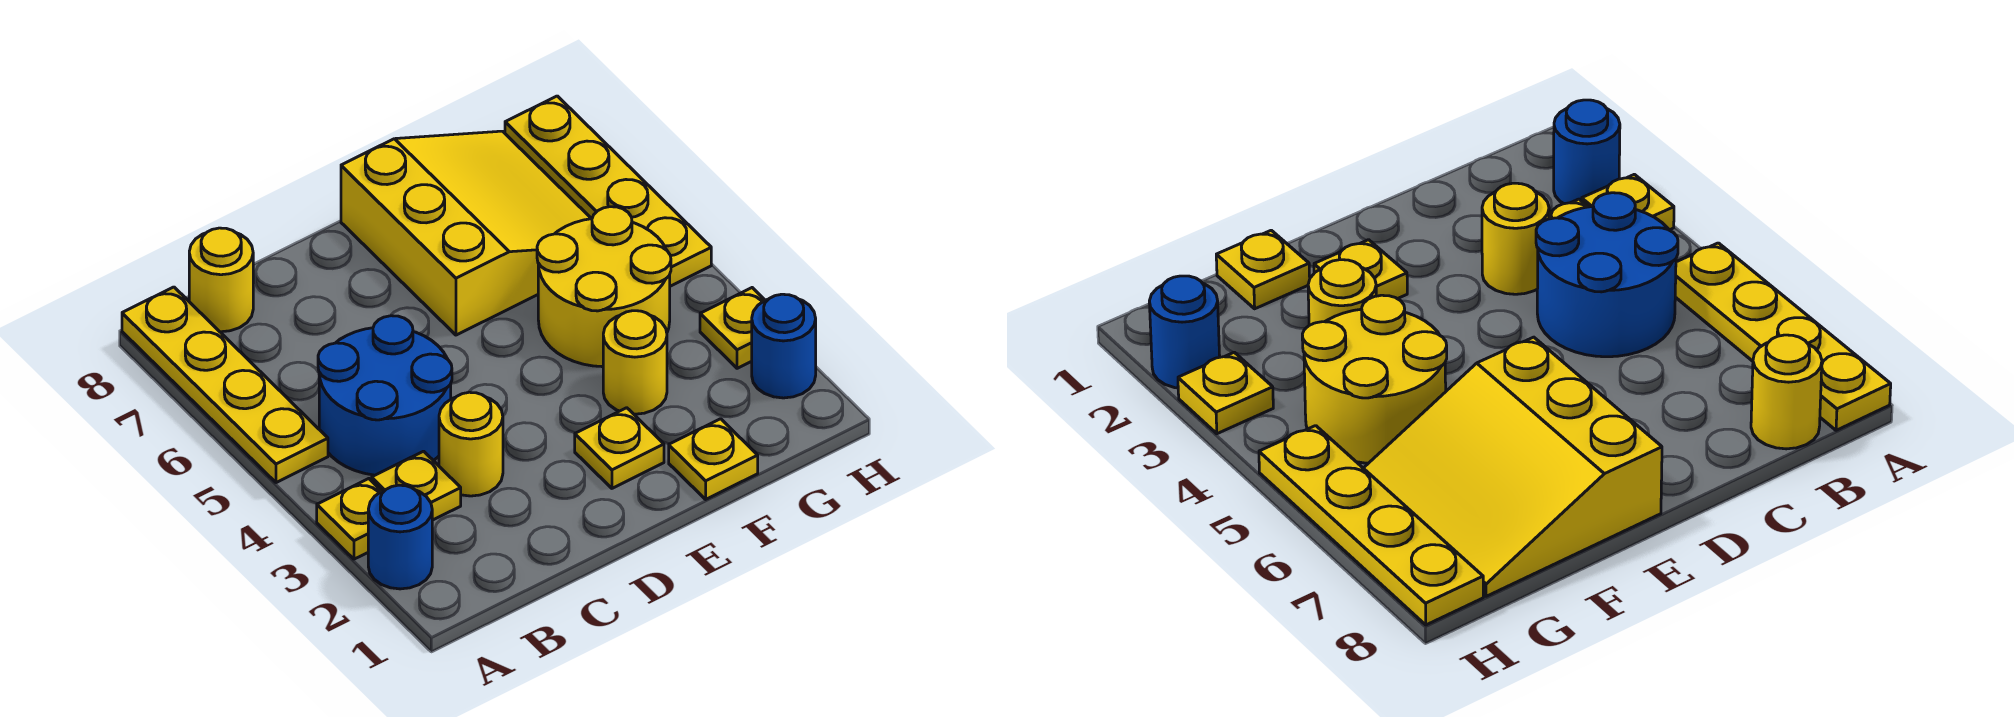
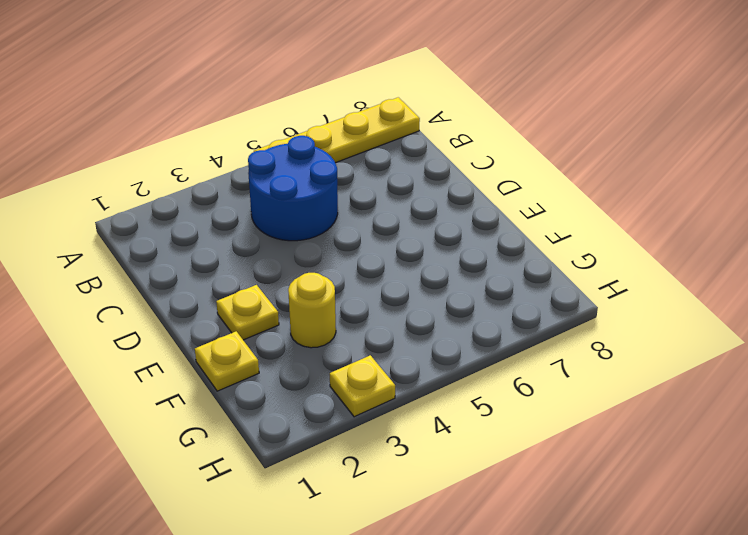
none -> blue 1x1 round brick [368,485,432,589]
none -> yellow 1x1 plate [317,479,382,559]
none -> yellow 1x1 plate [372,451,461,520]

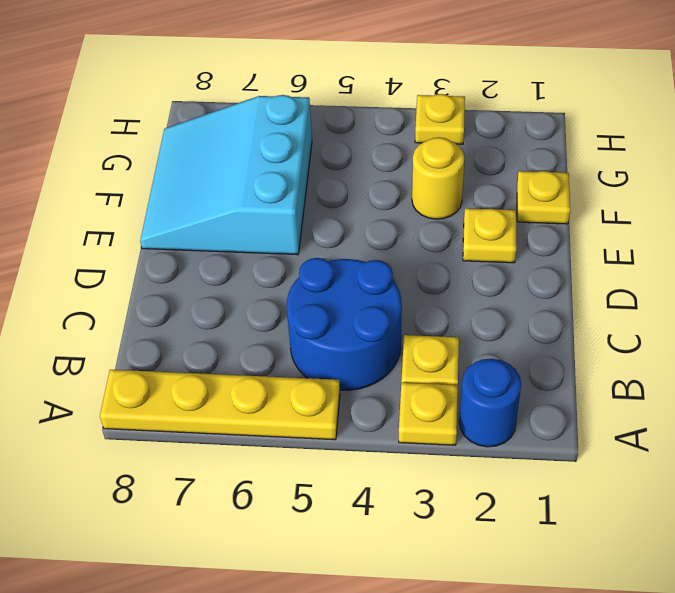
cyan 3x3 slope [140,95,312,255] -> yellow 3x3 slope [341,131,591,335]
none -> yellow 1x1 round brick [189,228,253,332]
none -> yellow 1x1 round brick [439,392,503,496]
none -> yellow 2x2 round brick [537,207,671,367]

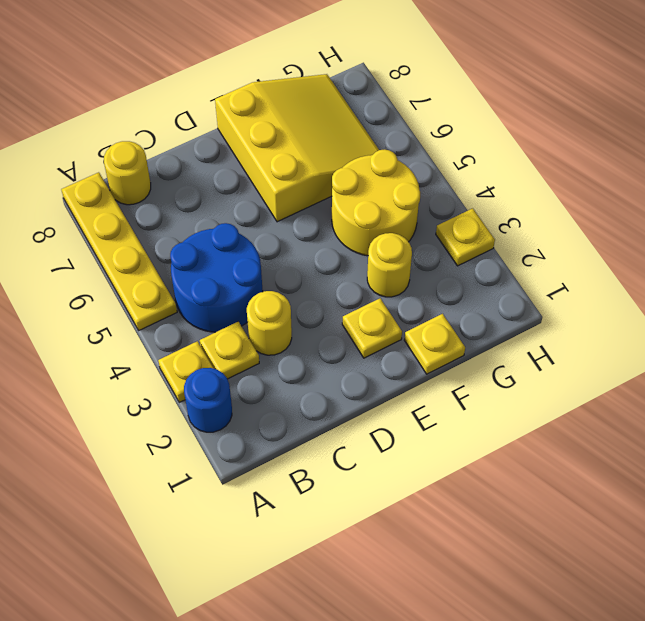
none -> blue 1x1 round brick [752,294,816,398]
none -> yellow 1x4 plate [505,96,711,286]

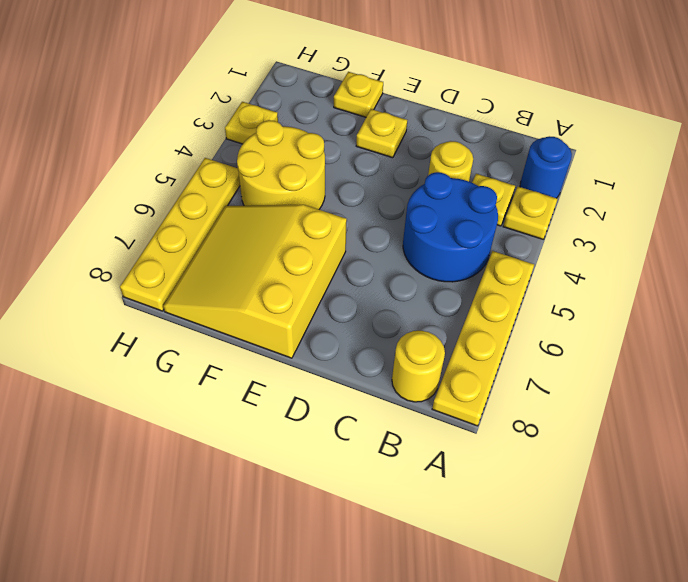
none -> yellow 1x1 round brick [603,311,667,414]
none -> blue 1x1 round brick [752,294,816,398]

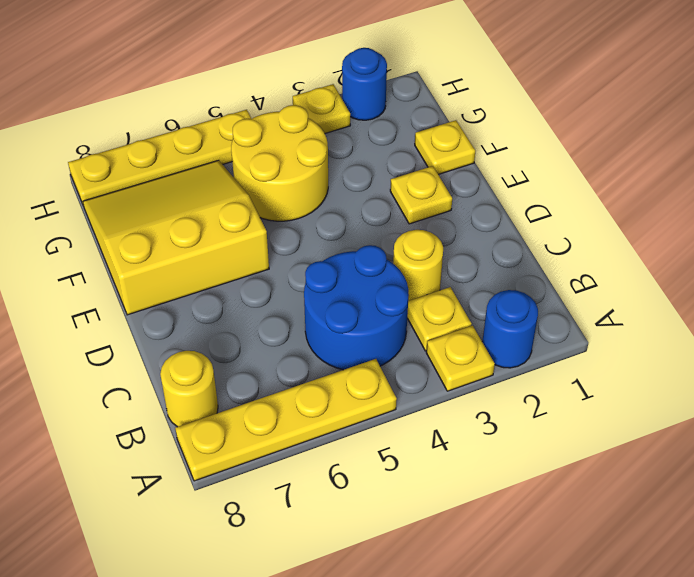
none -> yellow 1x1 round brick [603,311,667,414]

